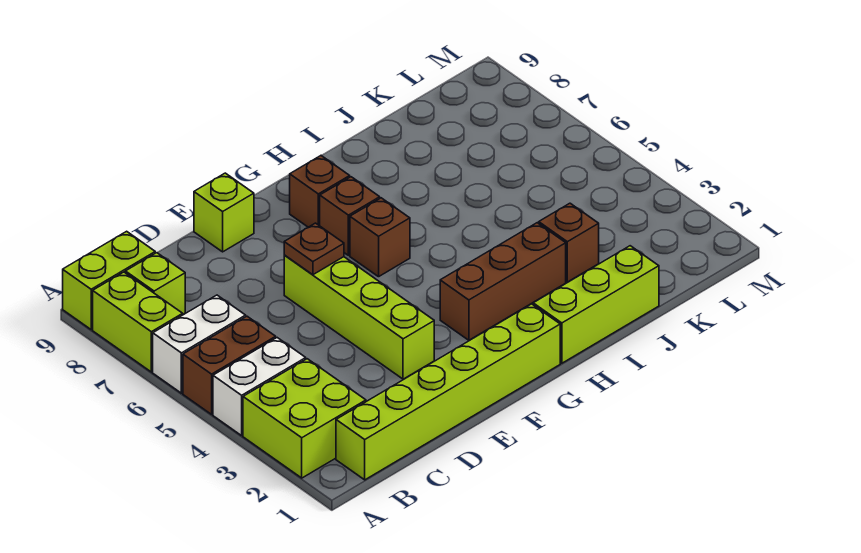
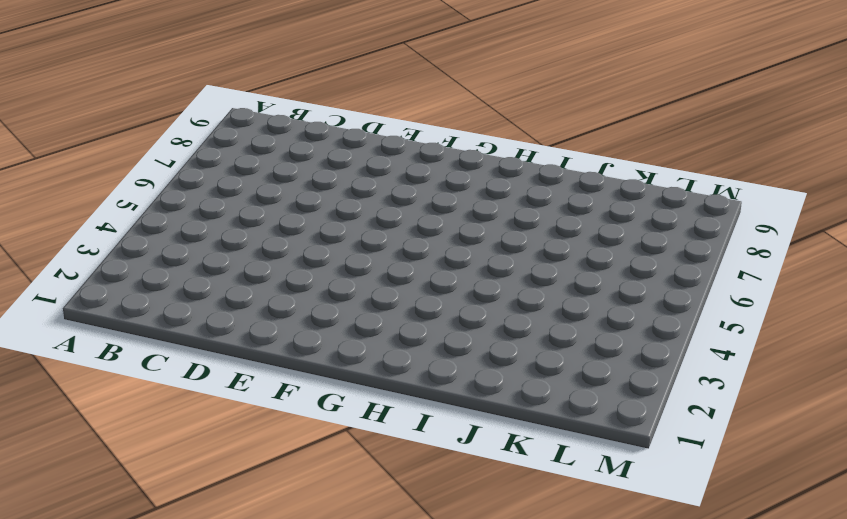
none -> lime 2x2 brick [243,359,366,478]
none -> white 1x2 brick [213,338,306,436]
none -> brown 1x2 brick [183,316,276,414]

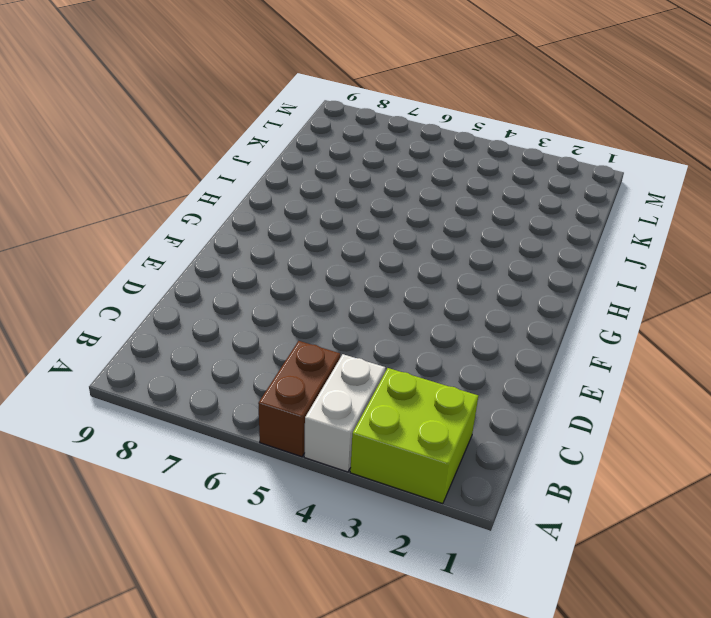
none -> white 1x2 brick [153,295,246,393]
none -> lime 1x2 brick [93,272,183,372]
none -> lime 1x2 brick [63,231,155,329]

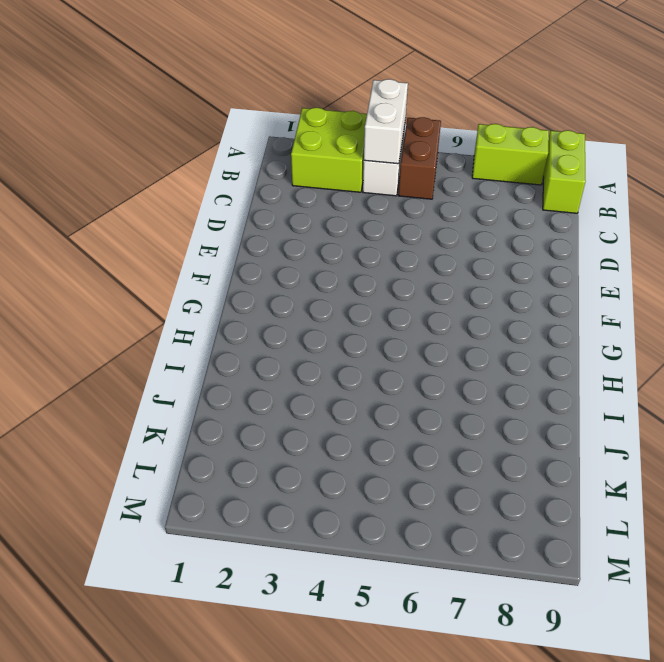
white 1x2 brick [364,79,408,164] -> white 1x2 brick moved to [153,295,246,393]
none -> lime 1x6 brick [336,304,560,480]
none -> lime 1x1 brick [125,253,185,314]
none -> lime 1x4 brick [284,255,434,379]

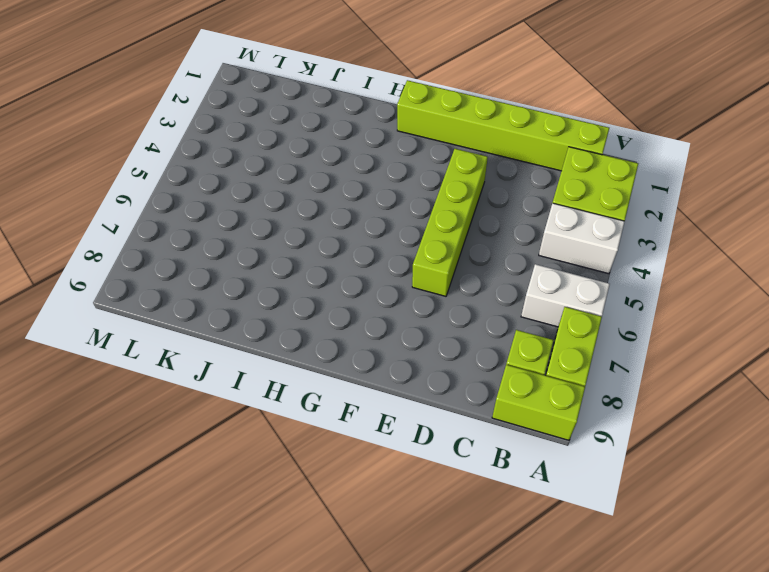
none -> brown 1x2 brick [183,316,276,414]
none -> lime 1x1 brick [194,173,254,252]
none -> brown 1x3 brick [440,223,566,340]

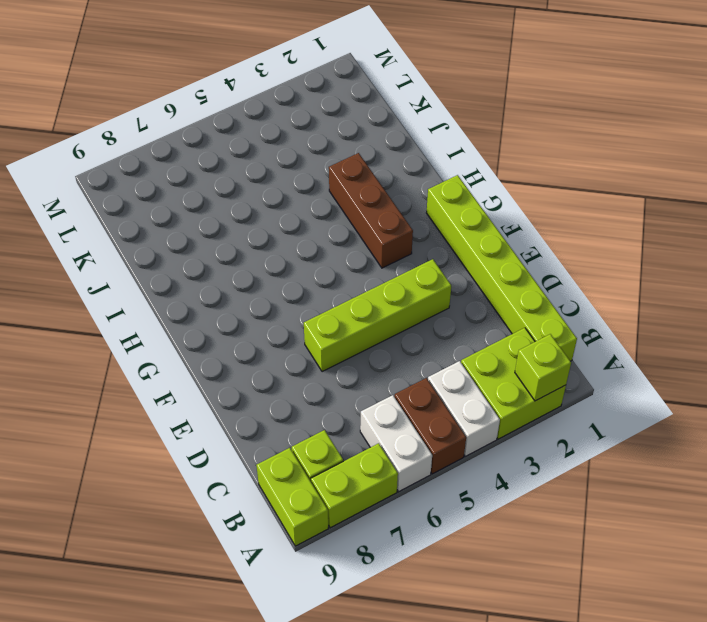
lime 1x1 brick [515,334,571,401] -> lime 1x1 brick moved to [194,173,254,252]
none -> brown 1x1 brick [350,198,410,277]
none -> brown 1x1 brick [320,177,380,255]
none -> brown 1x1 brick [290,156,350,227]

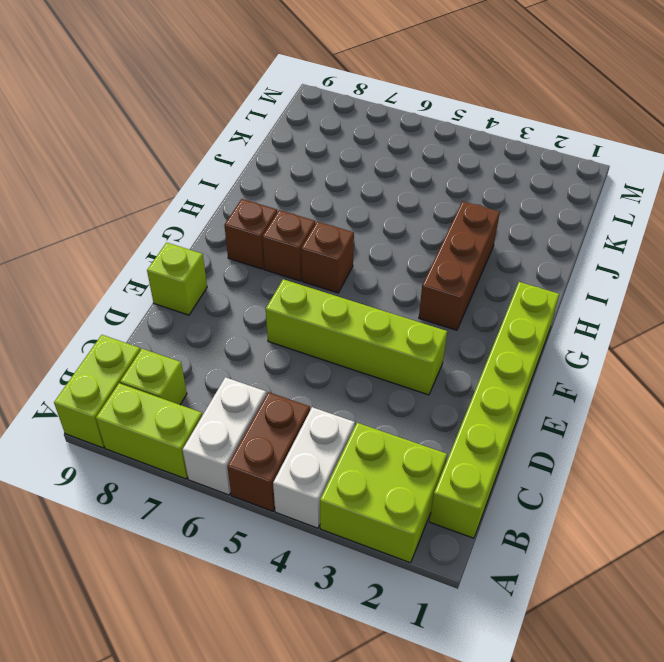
none -> lime 1x3 brick [533,246,659,363]
none -> brown 1x1 brick [539,203,599,282]
none -> brown 1x1 plate [284,223,344,275]

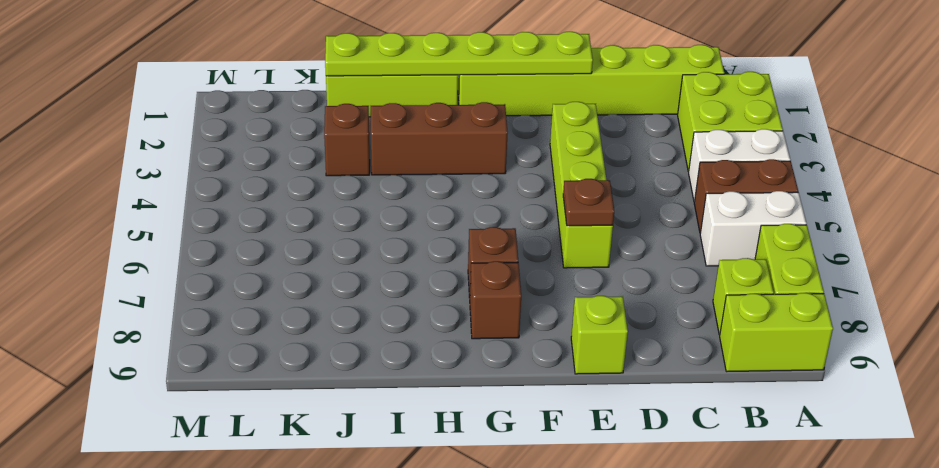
lime 1x6 plate [325,32,593,76] -> none
none -> brown 1x1 brick [350,198,410,277]

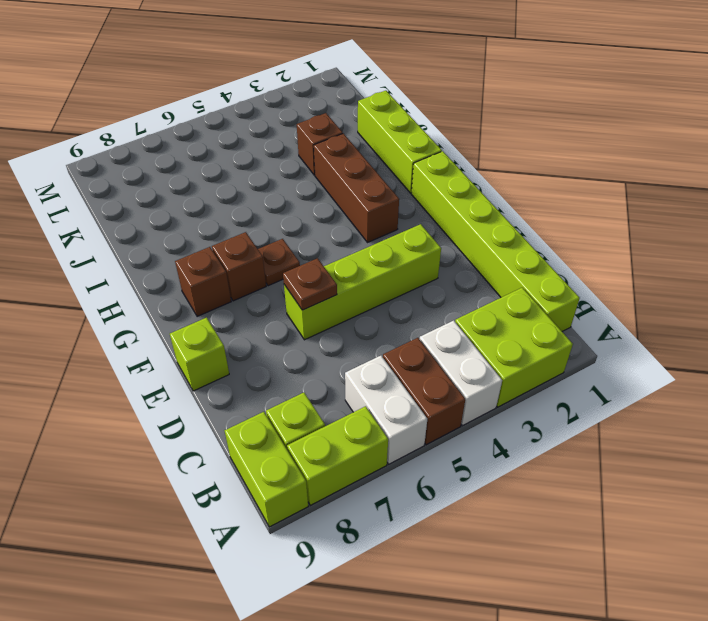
brown 1x1 plate [258,239,300,286] -> brown 1x1 brick [350,198,410,277]

